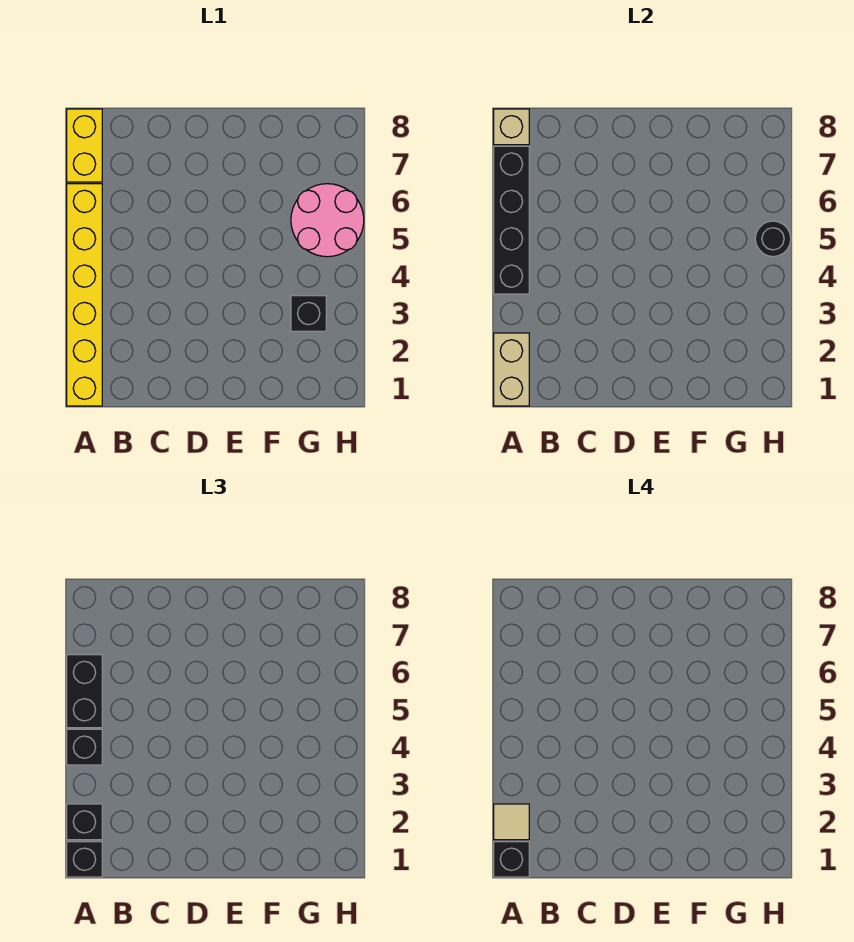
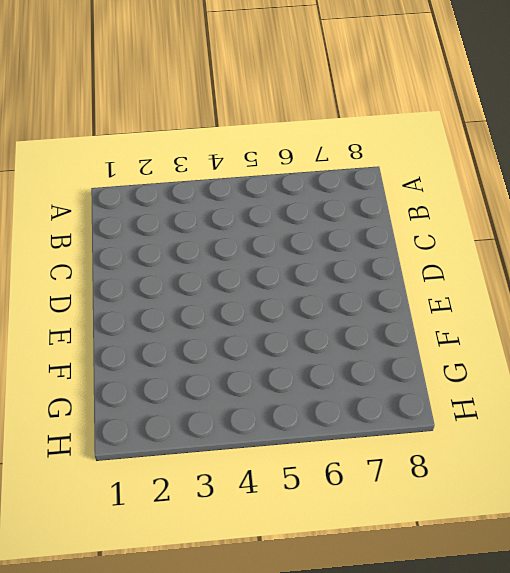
none -> yellow 1x6 brick [67,184,102,406]
none -> yellow 1x2 brick [67,109,102,182]
none -> black 1x1 brick [291,296,326,331]

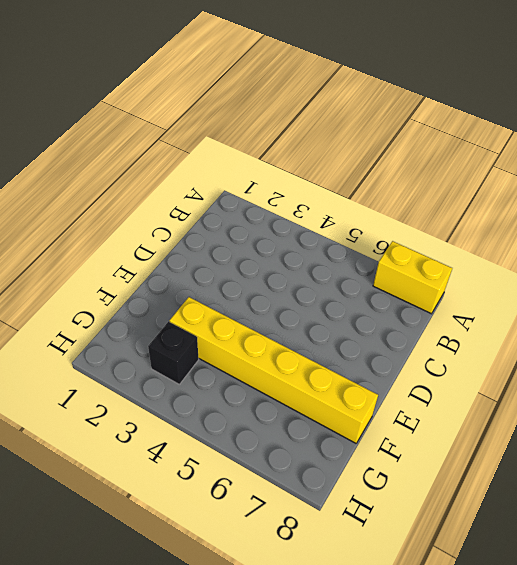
yellow 1x6 brick [169,297,378,443] -> yellow 1x6 brick moved to [67,184,102,406]
none -> pink 2x2 round brick [291,184,364,257]
none -> tan 1x2 brick [494,333,529,406]
none -> black 1x4 brick [494,146,529,294]

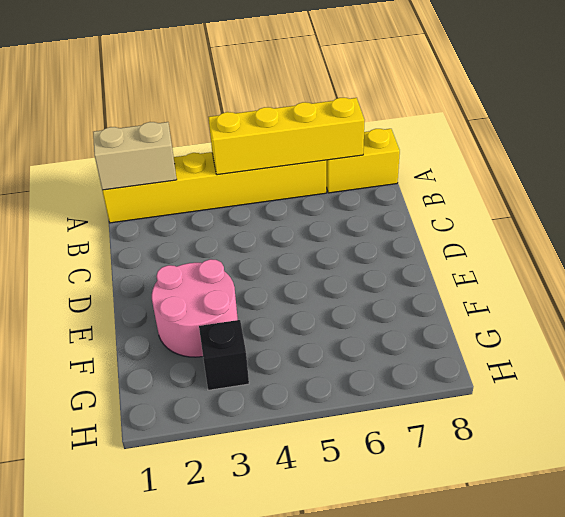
yellow 1x4 brick [208,98,364,175] -> black 1x4 brick [494,146,529,294]
pink 2x2 round brick [152,259,238,357] -> pink 2x2 round brick moved to [291,184,364,257]
none -> tan 1x1 brick [494,109,529,145]
none -> black 1x1 round brick [755,221,791,257]
none -> black 1x1 brick [67,842,102,877]

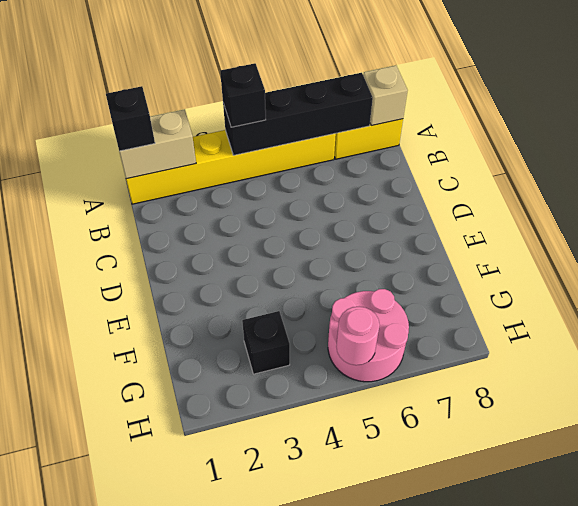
pink 1x1 round brick [336,307,380,365] -> black 1x1 round brick [755,221,791,257]
none -> black 1x1 brick [67,804,102,840]
none -> black 1x2 brick [67,655,102,728]
none -> black 1x1 brick [494,842,529,877]

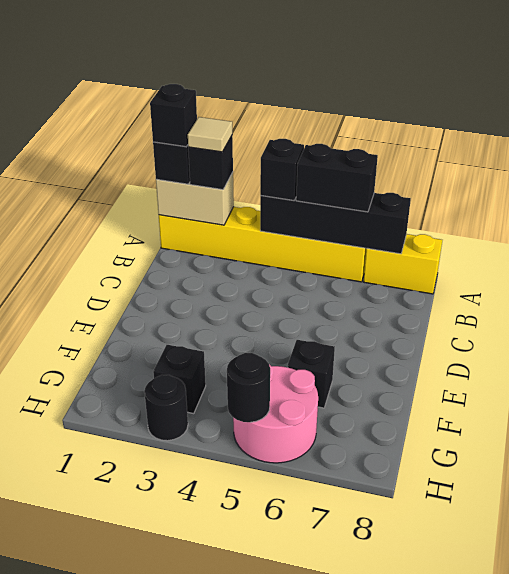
black 1x1 brick [287,340,335,408] -> none
black 1x1 round brick [144,375,188,441] -> none
none -> tan 1x1 brick [494,109,529,145]

